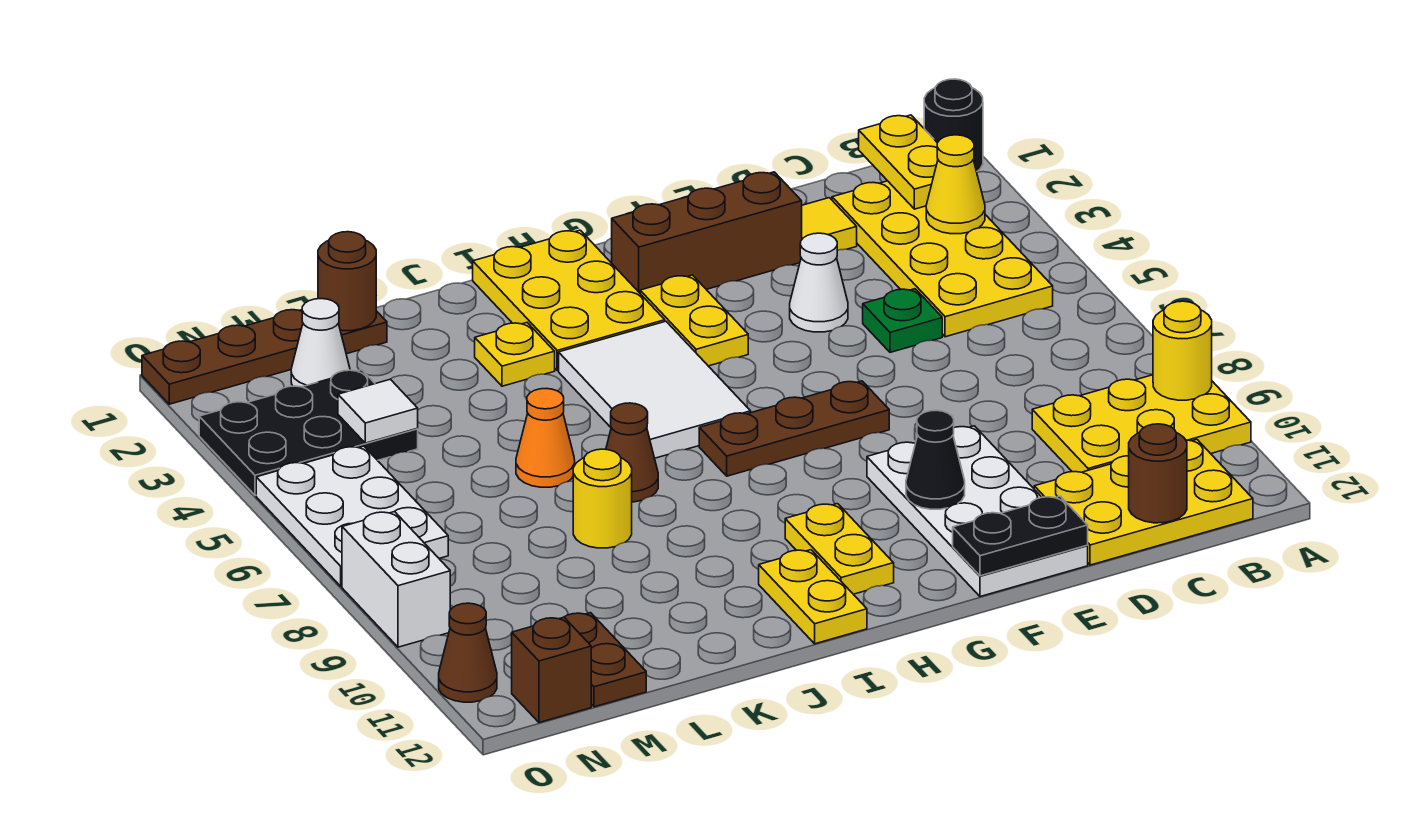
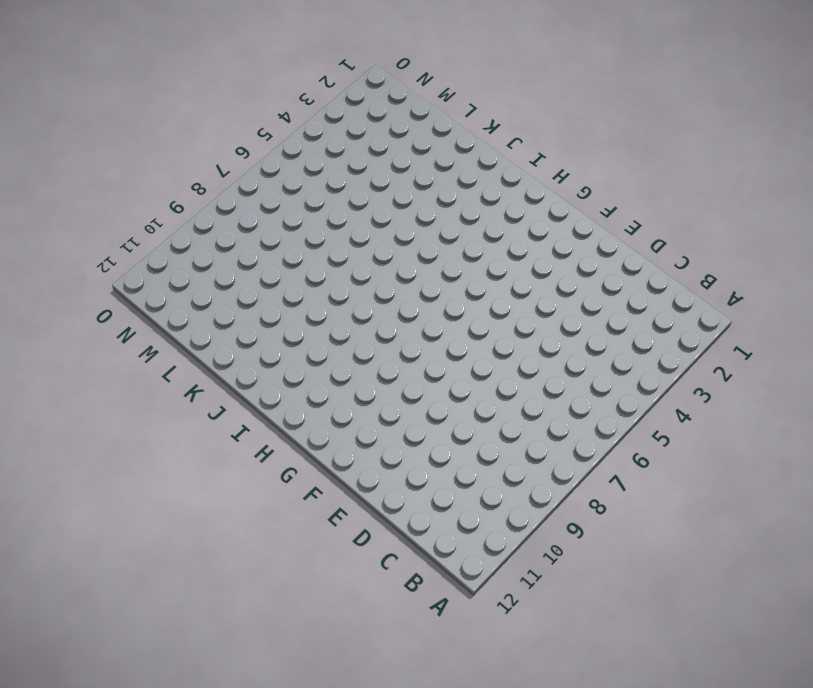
none -> black 1x1 round brick [924,79,983,172]
none -> yellow 2x3 plate [1032,375,1251,472]
none -> yellow 2x4 plate [832,181,1053,337]
none -> yellow 2x3 plate [1034,439,1253,565]

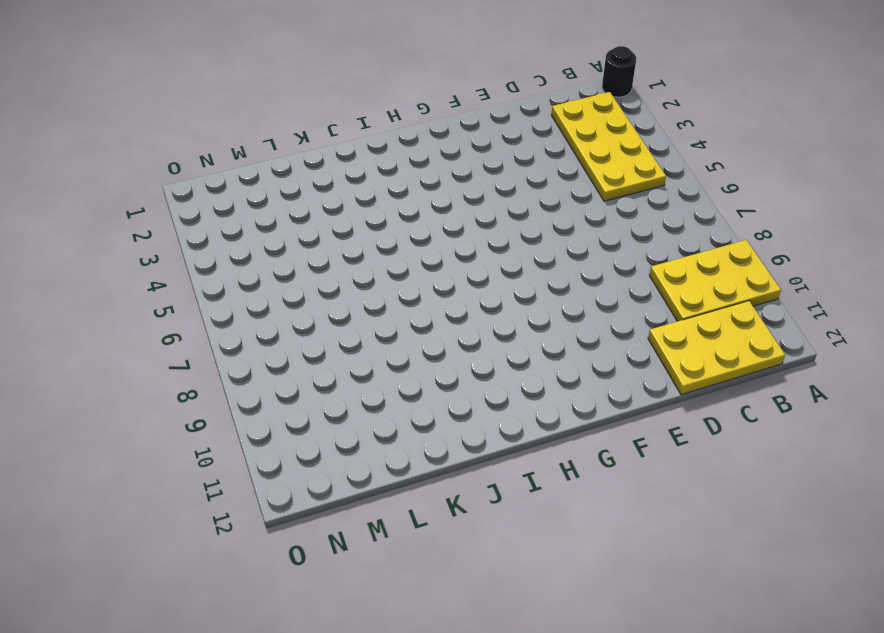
none -> yellow 1x1 tile [802,198,857,250]
none -> green 1x1 plate [863,289,942,352]
none -> brown 1x3 brick [612,172,802,293]
none -> white 1x1 cone [790,233,848,332]

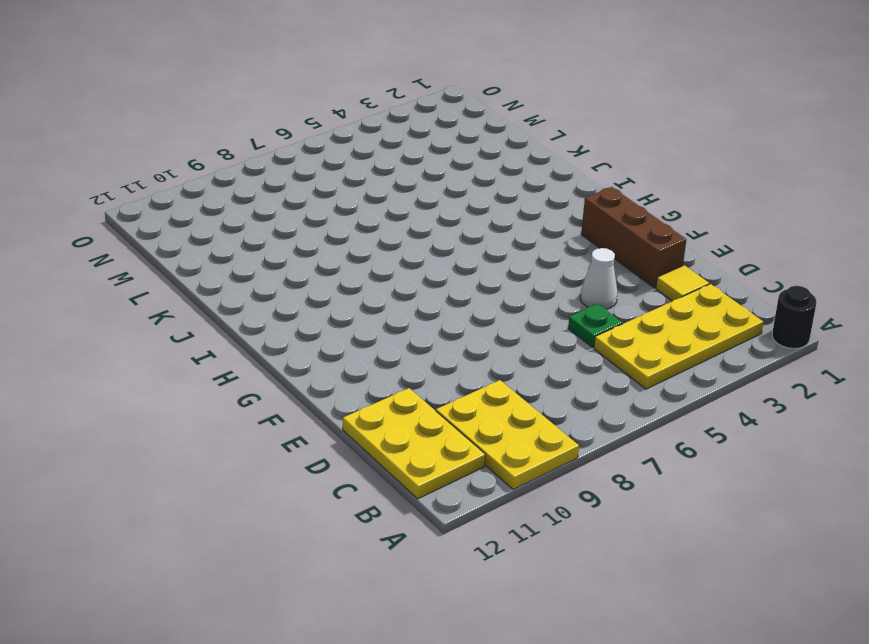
none -> white 2x4 plate [867,426,1088,597]
none -> brown 1x3 plate [699,381,889,476]
none -> yellow 1x2 plate [640,275,748,366]
none -> yellow 2x3 plate [473,230,665,371]

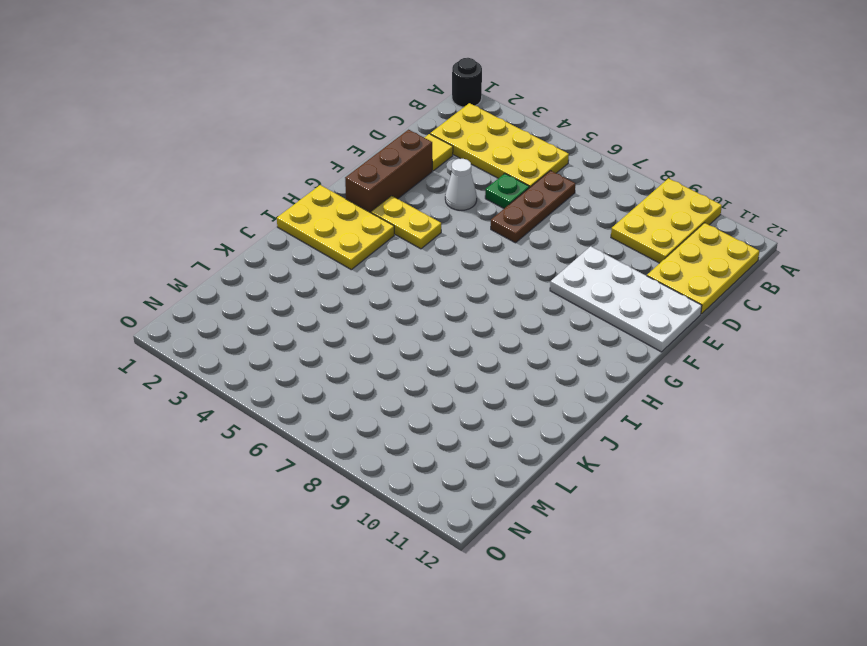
brown 1x3 plate [491,171,575,243] -> brown 1x3 plate moved to [699,381,889,476]
none -> white 2x3 tile [559,321,751,458]
none -> yellow 1x2 plate [785,504,894,594]
none -> yellow 1x2 plate [759,550,867,644]
none -> yellow 1x1 plate [475,323,555,386]

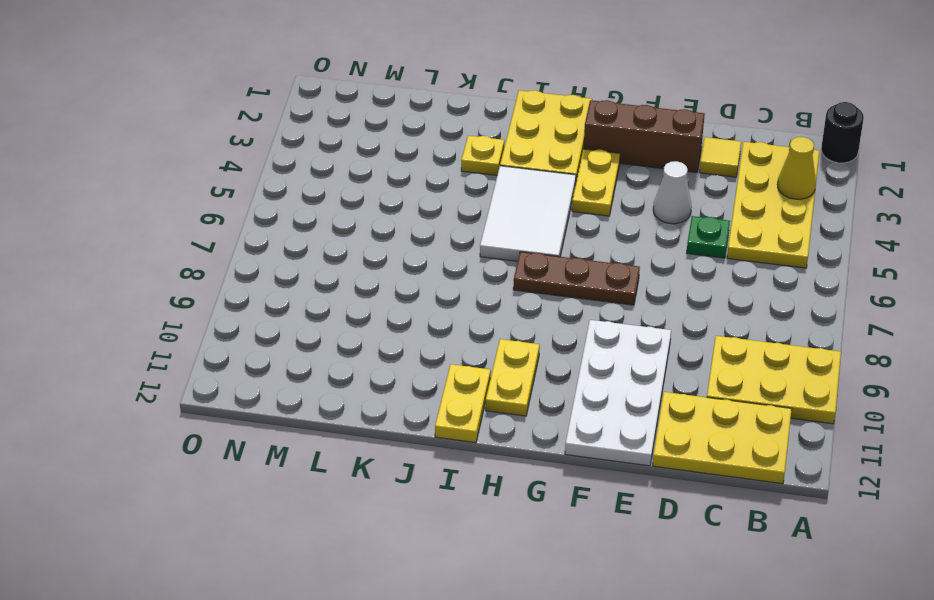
none -> brown 1x1 cone [606,403,658,502]
none -> orange 1x1 cone [516,389,575,487]
none -> yellow 1x1 round brick [573,449,632,548]
none -> brown 1x4 plate [142,310,387,404]

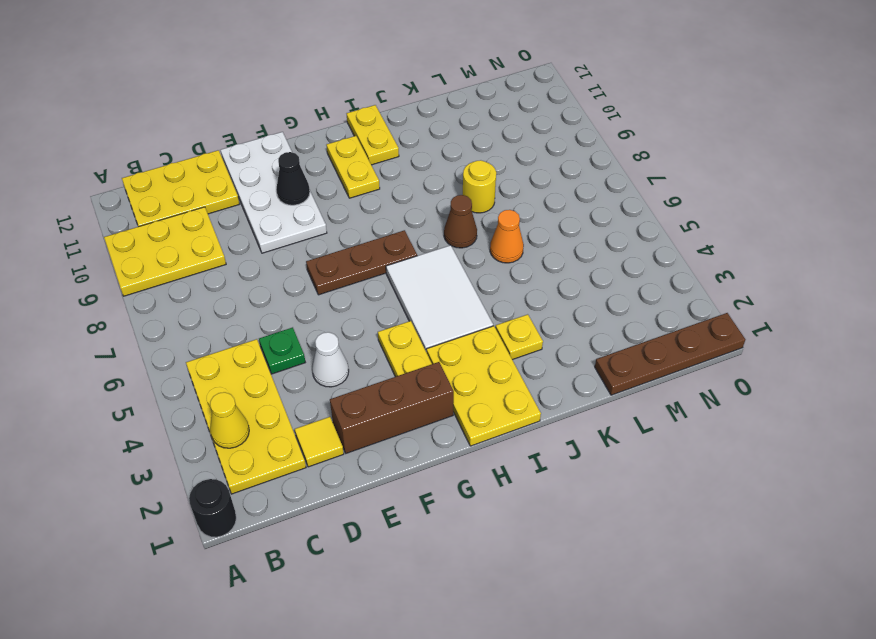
none -> white 1x1 cone [291,299,350,387]
none -> black 2x3 plate [199,370,418,495]
none -> brown 1x2 plate [564,613,646,707]
none -> white 2x3 plate [256,446,448,586]

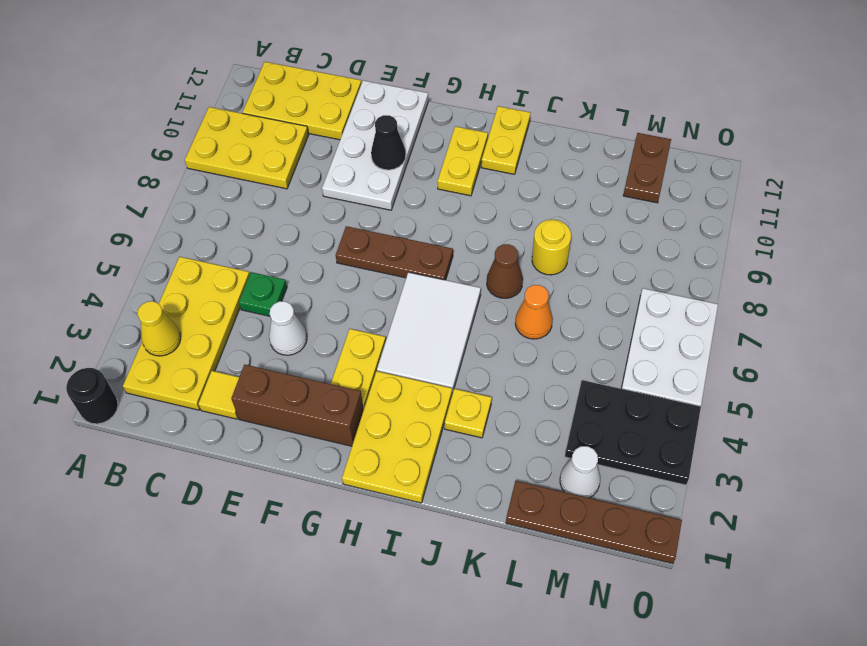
none -> brown 1x1 brick [512,617,591,723]
none -> white 1x2 brick [342,512,450,647]
none -> brown 1x1 cone [439,603,497,702]
none -> yellow 1x1 round brick [1153,301,1212,400]

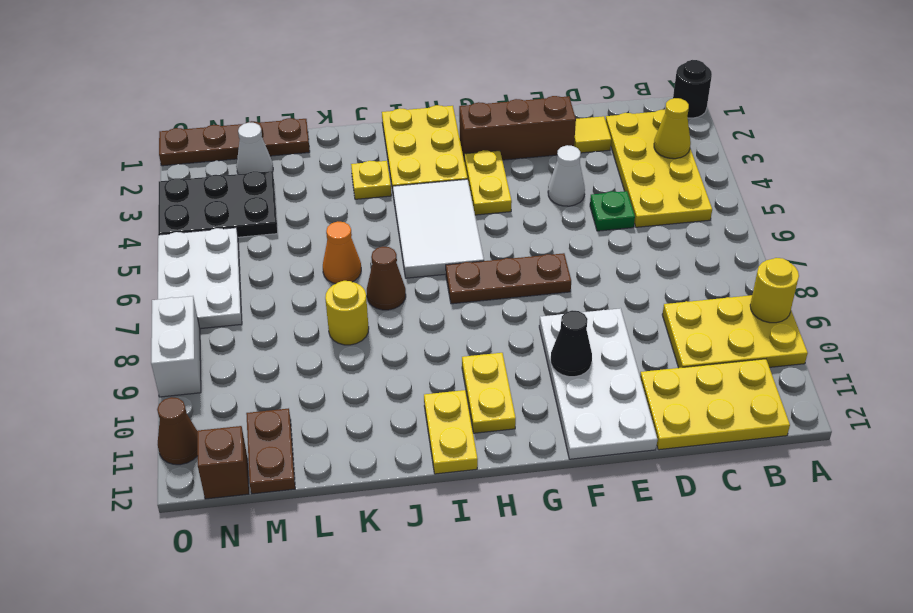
none -> yellow 1x2 plate [859,115,938,209]
none -> brown 1x1 round brick [1129,424,1187,523]
none -> black 1x2 plate [953,496,1088,576]
none -> brown 1x1 round brick [318,232,376,331]

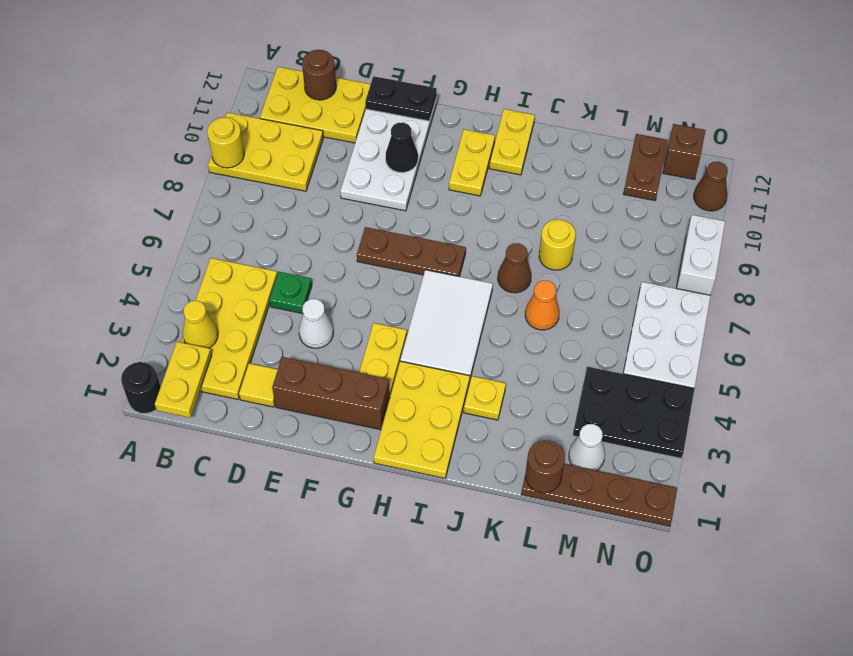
none -> white 1x1 tile [338,379,418,443]

